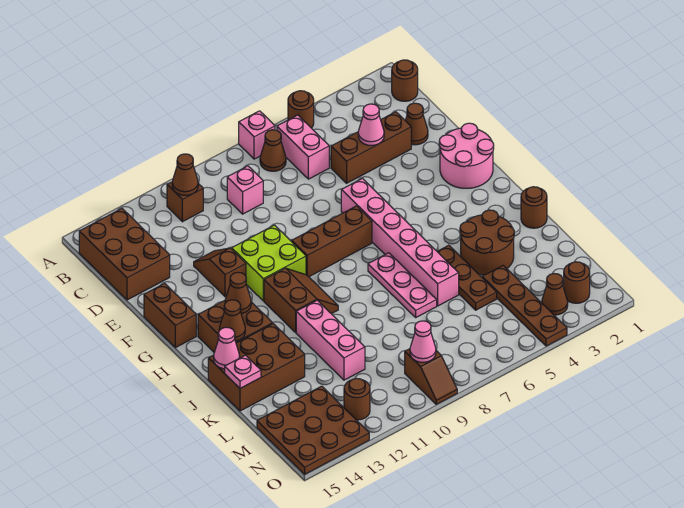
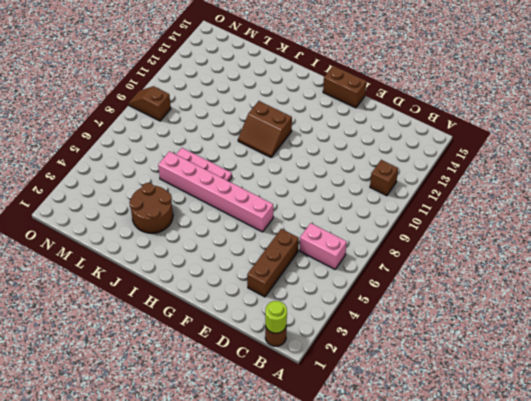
lime 1x1 round brick [265,301,287,333] -> none
none -> brown 1x1 round brick [288,91,314,128]
none -> pink 1x1 brick [239,111,275,159]
none -> brown 1x1 cone [260,130,286,171]
none -> brown 2x3 brick [79,209,170,300]

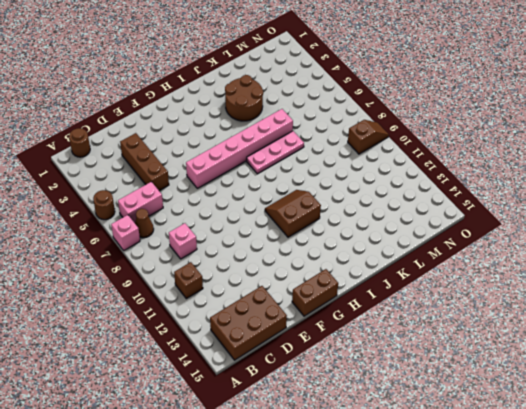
none -> brown 1x1 cone [405,103,428,145]
none -> brown 1x2 slope [194,248,246,297]
none -> pink 2x2 round brick [439,123,494,188]
none -> lime 2x2 brick [232,225,306,301]

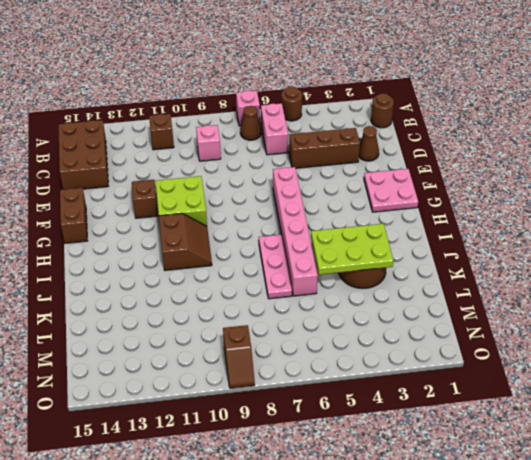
pink 2x2 plate [364,169,418,212] -> pink 2x2 round brick [439,123,494,188]
lime 2x3 plate [311,224,393,275] -> none
none -> brown 1x3 brick [292,206,372,277]
none -> brown 2x2 brick [198,300,273,352]
none -> brown 1x1 round brick [521,187,547,228]
none -> brown 1x3 plate [437,245,497,310]

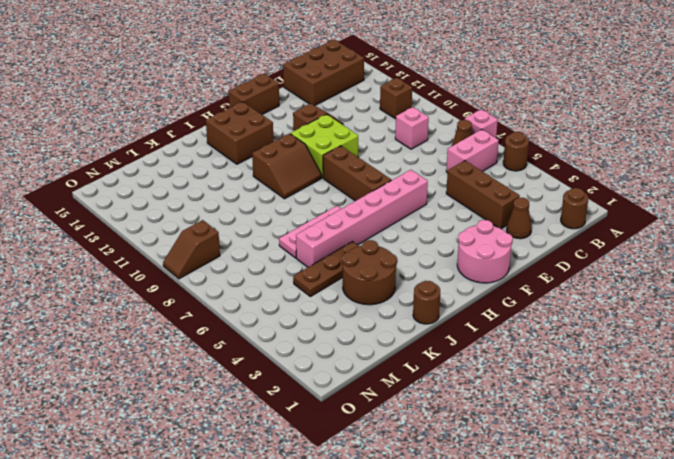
none -> pink 1x3 brick [296,300,365,380]
none -> brown 2x3 brick [208,324,305,411]
none -> brown 1x4 plate [482,266,567,346]
none -> brown 3x3 plate [257,386,369,474]

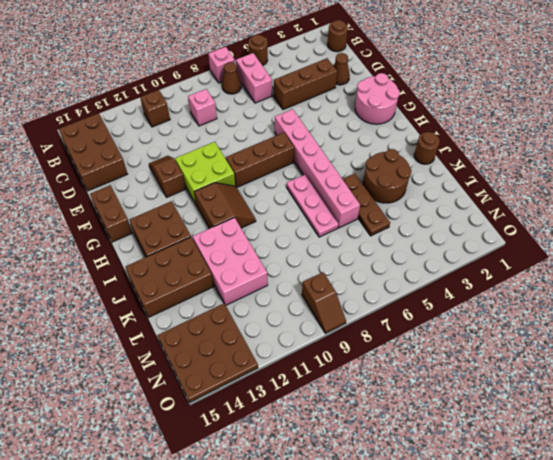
pink 2x3 brick [193,218,268,305] -> pink 1x3 brick [296,300,365,380]
none -> brown 1x4 plate [482,266,567,346]
none -> brown 1x1 round brick [564,262,590,303]
none -> brown 1x1 cone [542,274,568,315]
none -> brown 1x1 round brick [344,378,370,420]

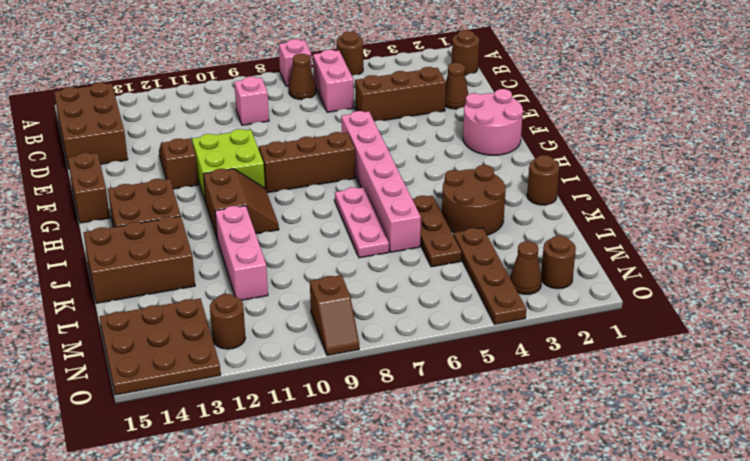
none -> brown 1x1 brick [167,182,203,222]
none -> brown 1x1 cone [172,154,198,195]
none -> pink 1x1 cone [358,104,384,146]
none -> brown 1x1 cone [225,272,251,314]

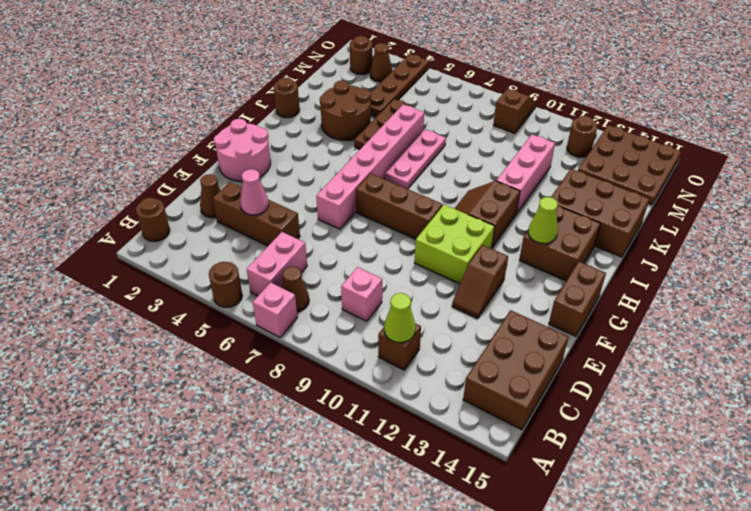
lime 1x1 cone [384,293,416,343] -> brown 1x1 cone [172,154,198,195]
lime 1x1 cone [528,197,558,244] -> brown 1x1 cone [225,272,251,314]
none -> brown 1x1 cone [219,300,245,341]
none -> pink 1x1 cone [214,327,240,369]
none -> pink 1x1 plate [225,355,261,388]
none -> pink 1x1 cone [410,321,436,362]

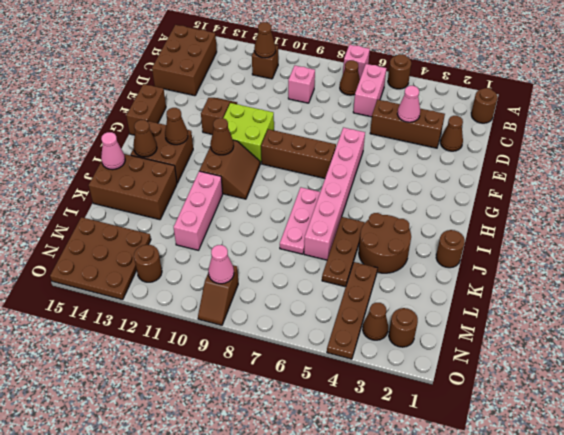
brown 1x1 cone [210,118,234,155] -> none
none -> pink 2x2 round brick [439,123,494,188]
none -> pink 1x1 plate [225,355,261,388]

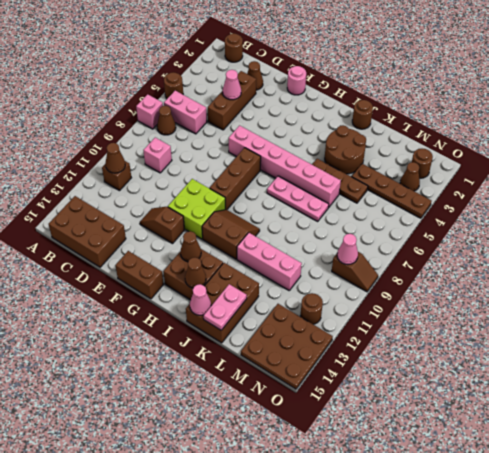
pink 1x1 round brick [287,66,306,95] -> pink 2x2 round brick [439,123,494,188]
pink 1x2 plate [204,284,247,330] -> pink 1x1 plate [225,355,261,388]

